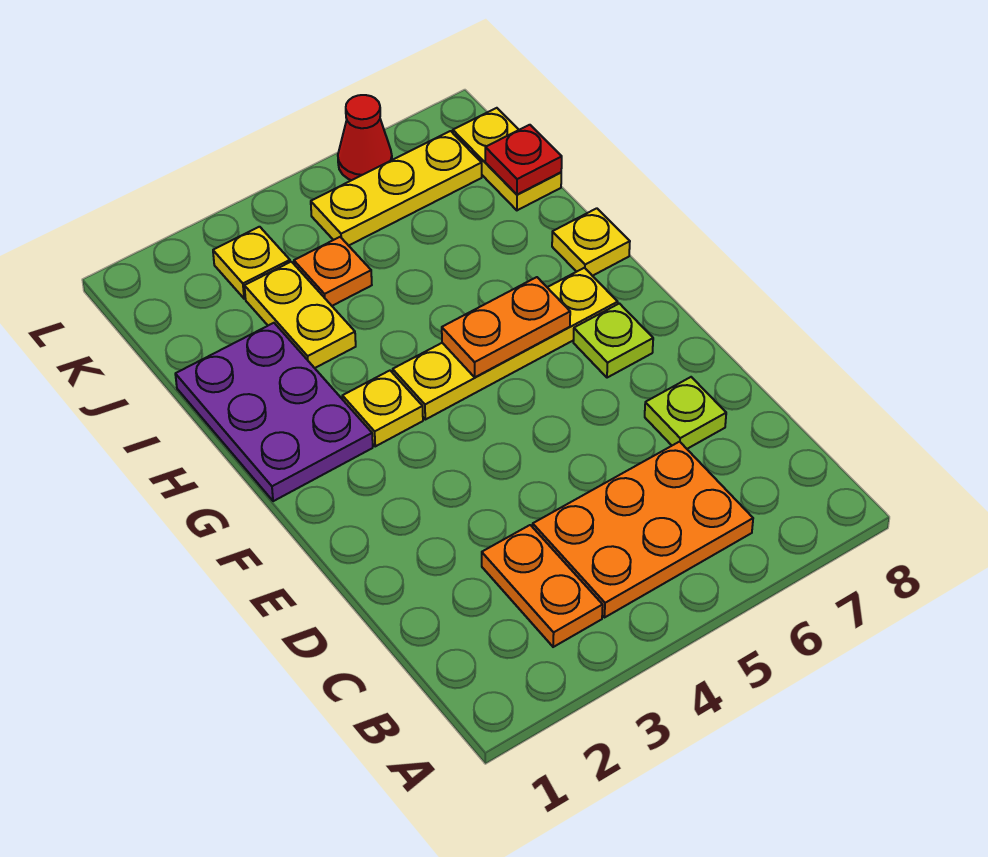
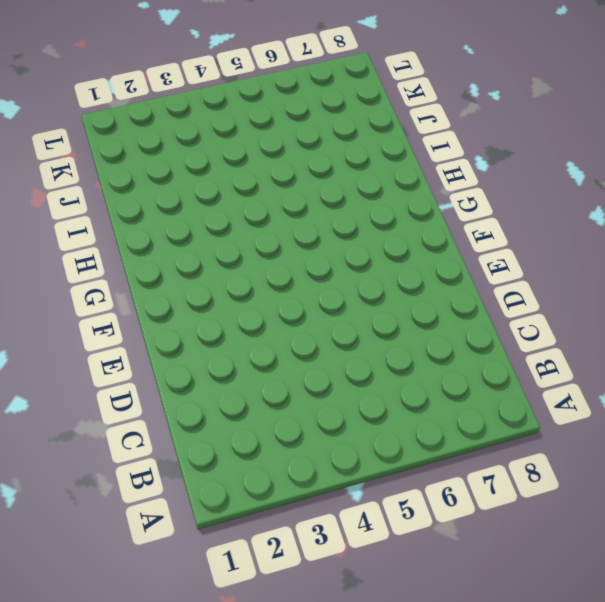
none -> orange 1x2 plate [482,525,603,647]
none -> orange 2x3 plate [533,442,753,617]
none -> lime 1x1 plate [645,377,726,449]

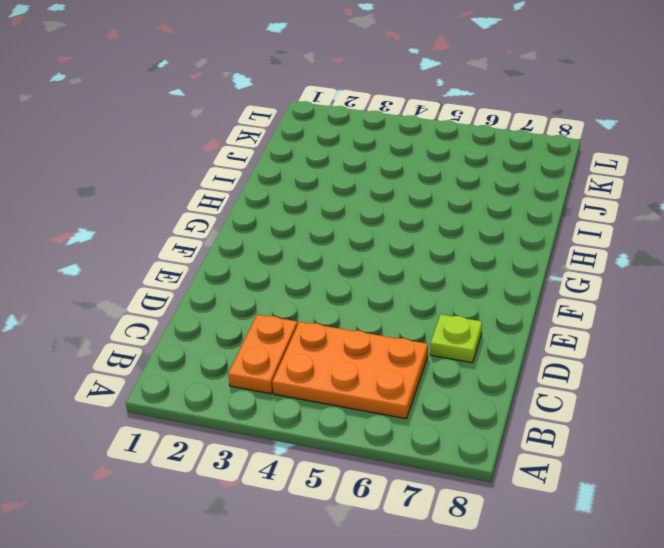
none -> lime 1x1 plate [573,303,653,378]
none -> purple 2x3 plate [175,323,373,501]
none -> yellow 1x1 plate [342,371,423,446]

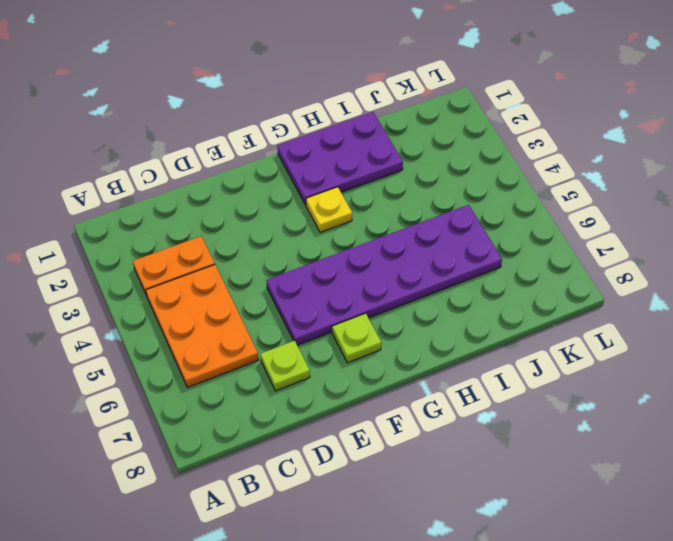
purple 2x6 plate [266,205,502,345] -> yellow 1x4 plate [393,268,618,420]
none -> yellow 1x1 plate [552,208,630,276]
none -> yellow 1x2 plate [245,262,356,368]
none -> orange 1x1 plate [294,237,372,306]

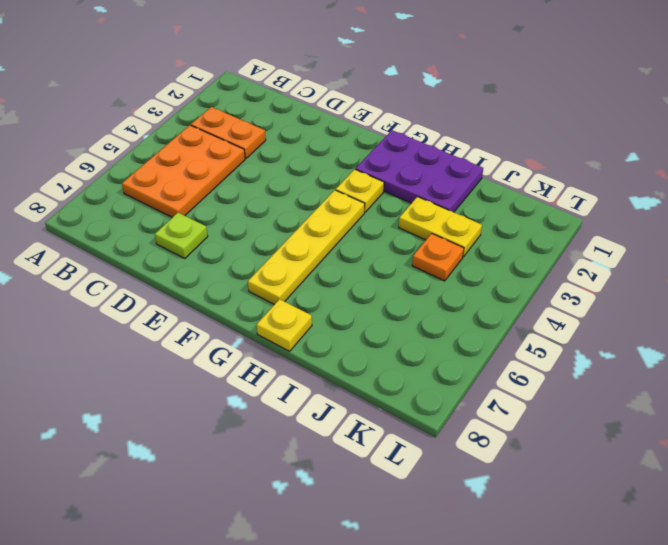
none -> lime 1x1 plate [573,303,653,378]
none -> yellow 1x2 plate [453,108,561,210]
none -> yellow 1x1 plate [213,227,290,299]

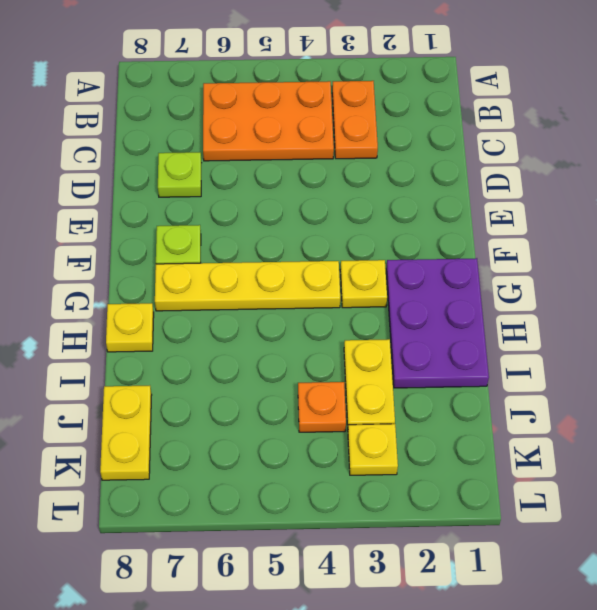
none -> yellow 1x3 plate [311,131,482,246]
none -> red 1x1 cone [338,95,392,180]
none -> orange 1x2 plate [442,277,570,377]

